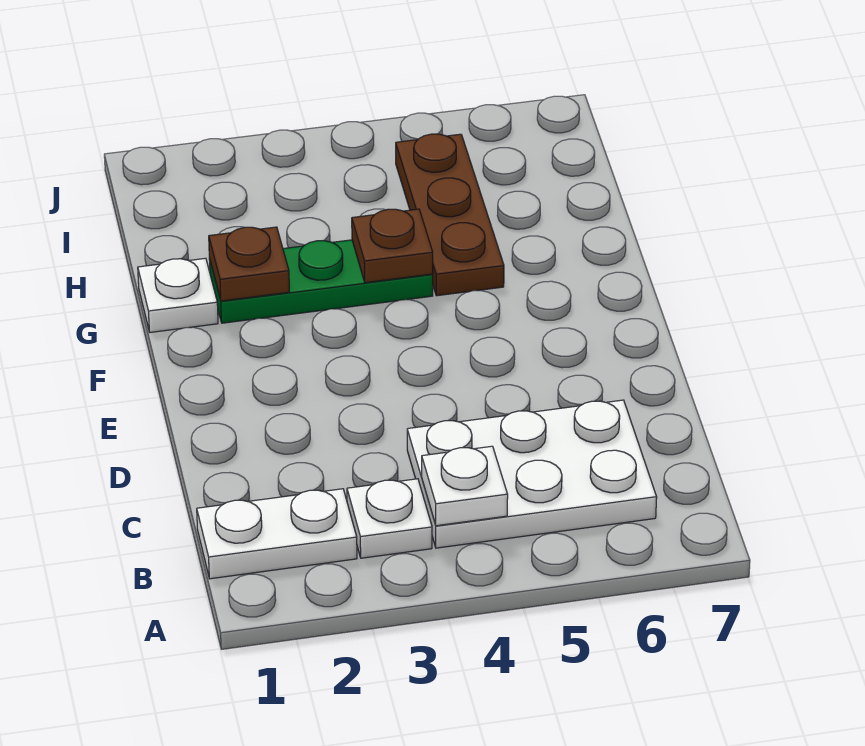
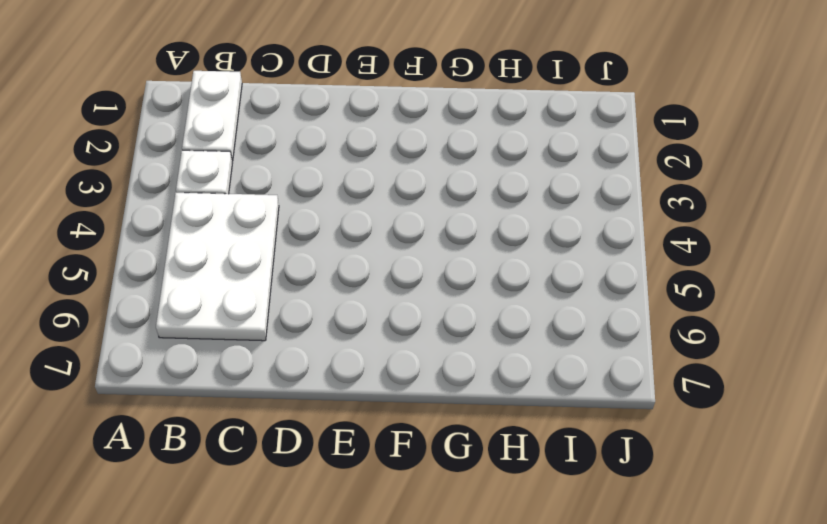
none -> white 1x1 plate [138,258,218,332]
none -> green 1x3 plate [209,240,433,323]

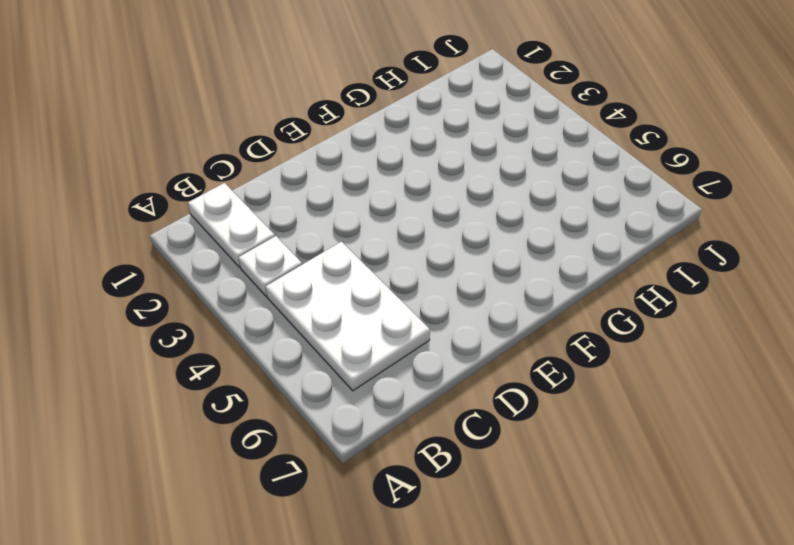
none -> white 1x1 plate [138,258,218,332]
none -> green 1x3 plate [209,240,433,323]

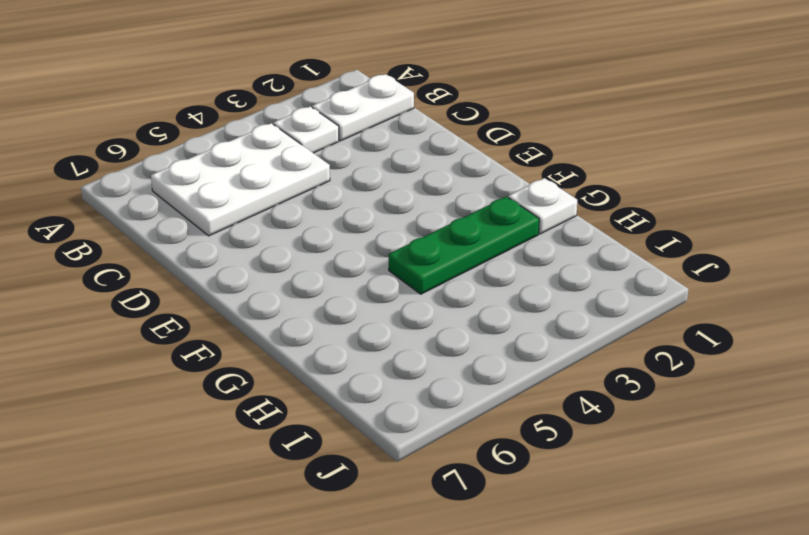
none -> brown 1x3 plate [396,134,504,296]
none -> white 1x1 plate [422,446,508,526]

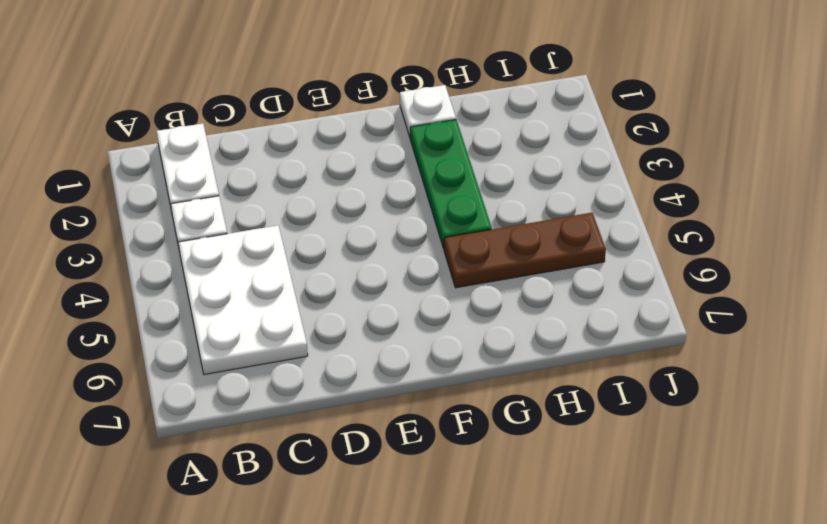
none -> white 1x1 plate [422,446,508,526]
none -> brown 1x1 plate [209,227,289,301]

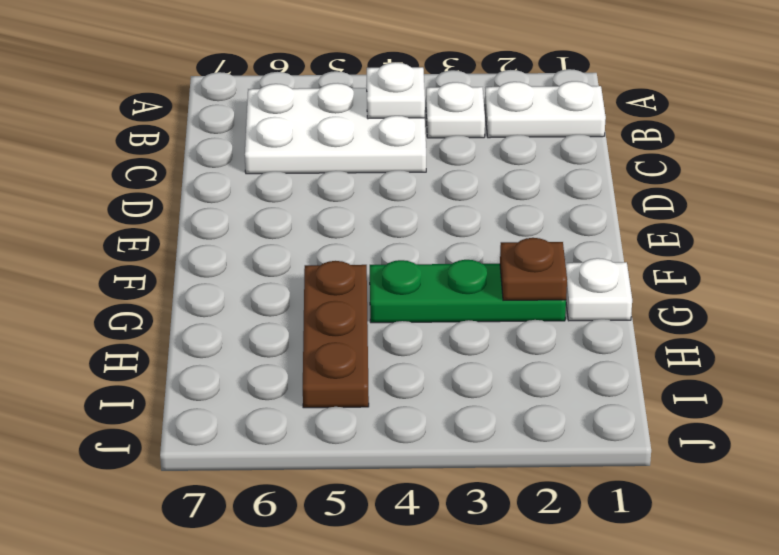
none -> brown 1x1 plate [352,209,433,283]

